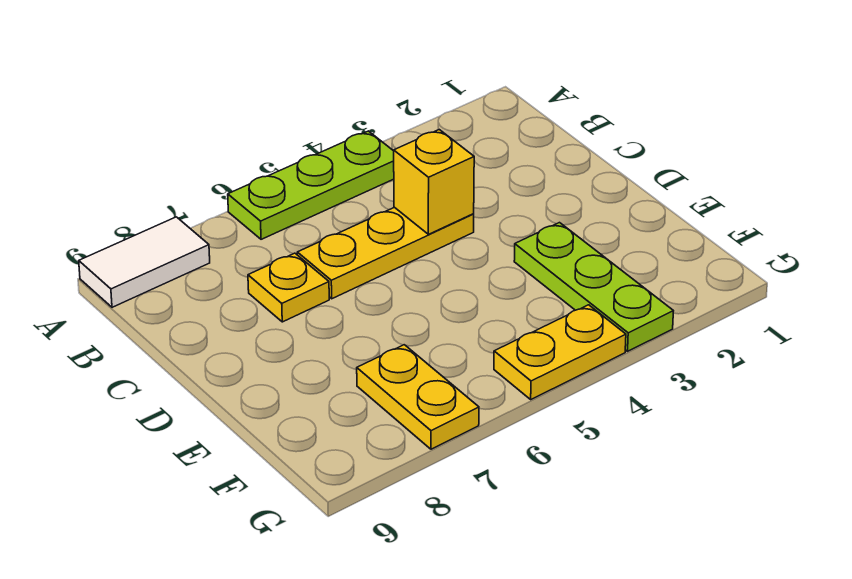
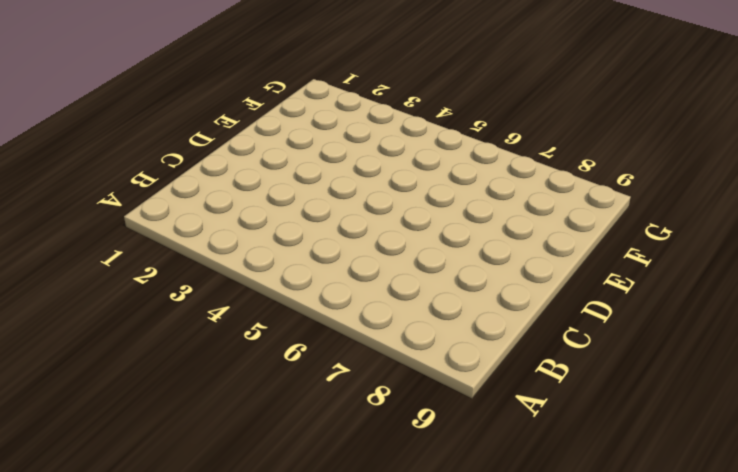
none -> lime 1x3 plate [228,131,394,239]
none -> white 1x2 tile [79,217,210,307]

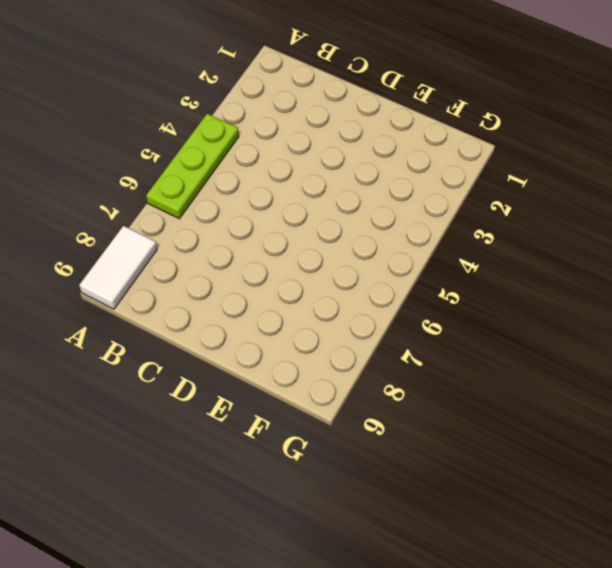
none -> yellow 1x3 plate [297,207,474,299]
none -> yellow 1x1 plate [248,253,329,322]

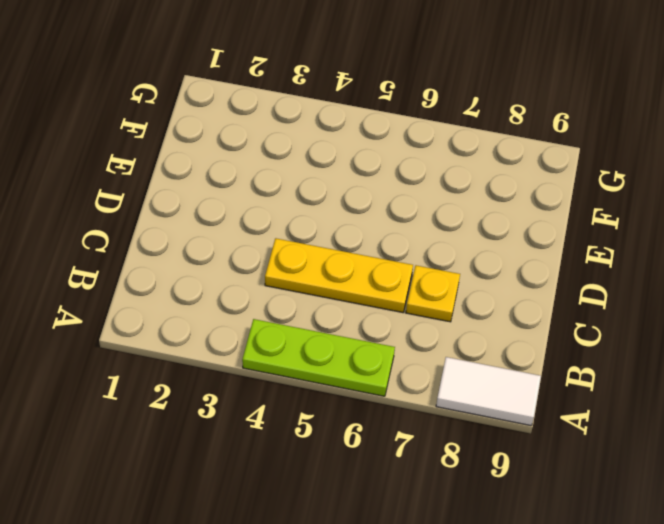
none -> lime 1x3 plate [514,223,673,351]
none -> yellow 1x2 plate [357,345,479,449]

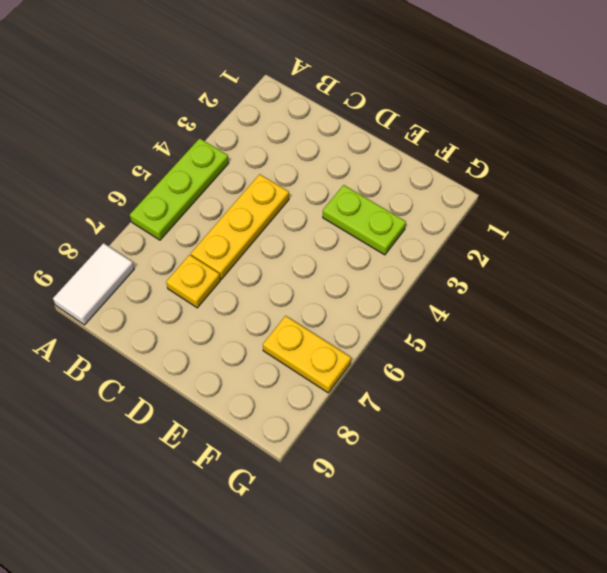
lime 1x2 plate [323,185,406,255] -> lime 1x3 plate [514,223,673,351]
none -> yellow 1x2 plate [494,305,626,399]
none -> yellow 1x1 brick [394,130,474,234]

